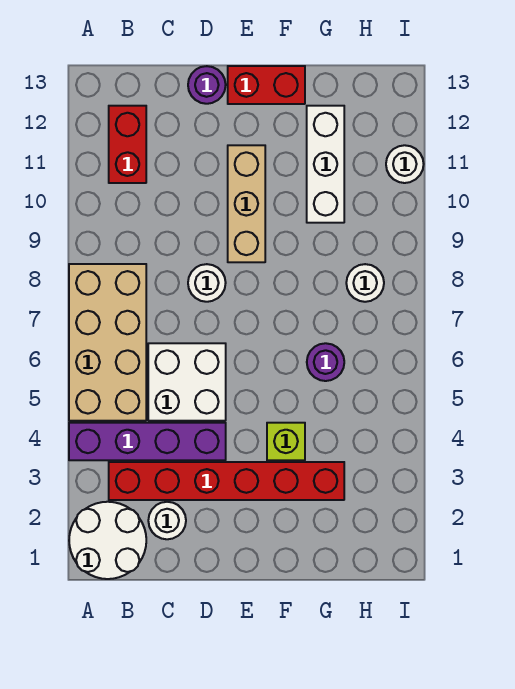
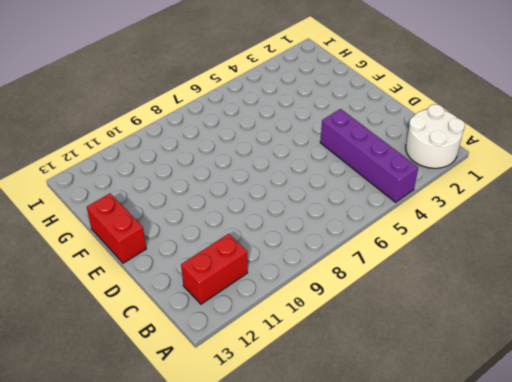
none -> tan 2x4 brick [69,264,146,421]
none -> red 1x6 brick [109,462,344,500]
none -> white 1x1 round brick [148,502,186,539]

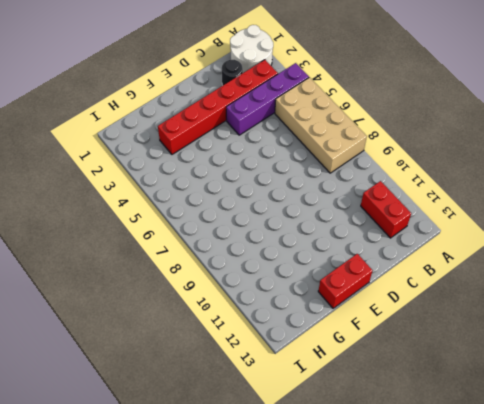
black 1x1 round brick [222,60,243,85] -> white 1x1 round brick [148,502,186,539]
none -> white 2x2 brick [148,343,226,421]
none -> white 1x1 round brick [188,264,226,302]
none -> purple 1x1 round brick [188,66,226,104]

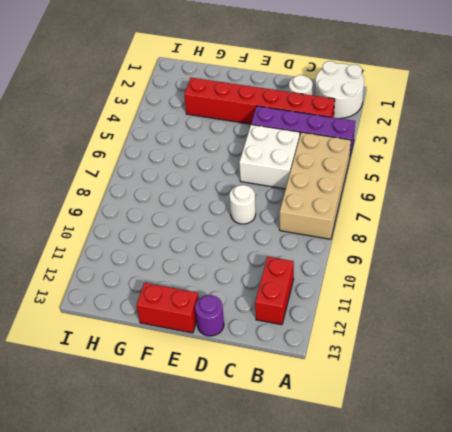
none -> tan 1x3 brick [228,145,265,262]
none -> lime 1x1 brick [267,423,305,460]
none -> purple 1x1 round brick [307,343,344,381]

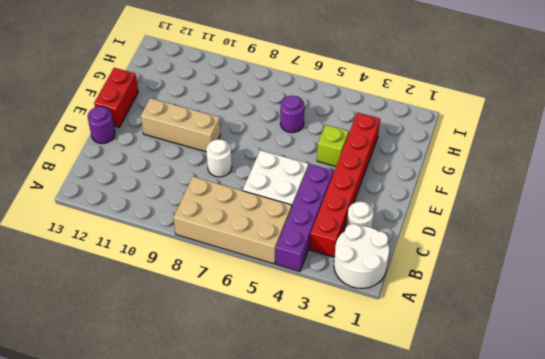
none -> red 1x2 brick [109,106,146,183]
none -> white 1x3 brick [307,106,344,223]
none -> white 1x1 round brick [346,264,384,302]

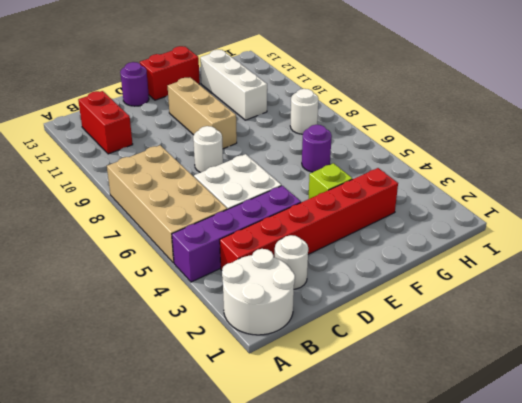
none -> white 1x1 round brick [386,145,424,183]

